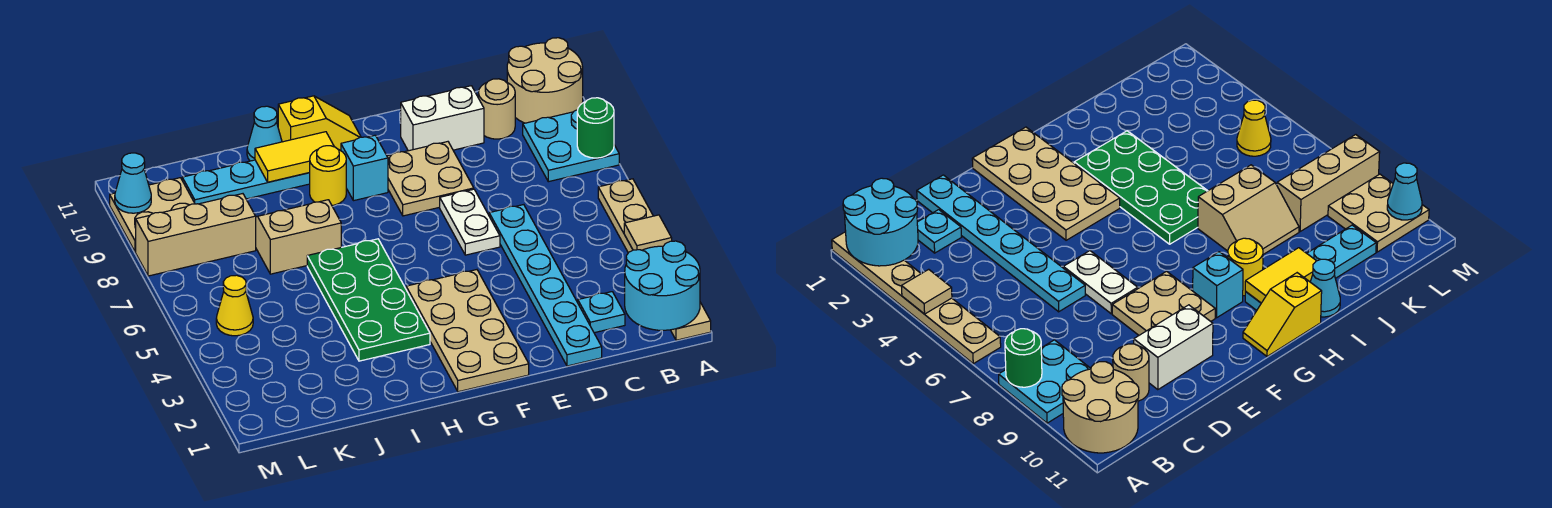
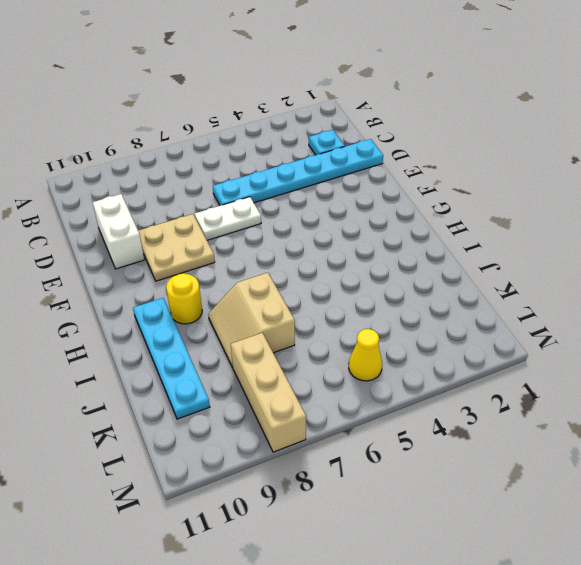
none -> tan 1x6 plate [598,179,711,340]
none -> cyan 2x2 plate [523,110,619,182]
none -> tan 2x2 round brick [507,38,583,123]

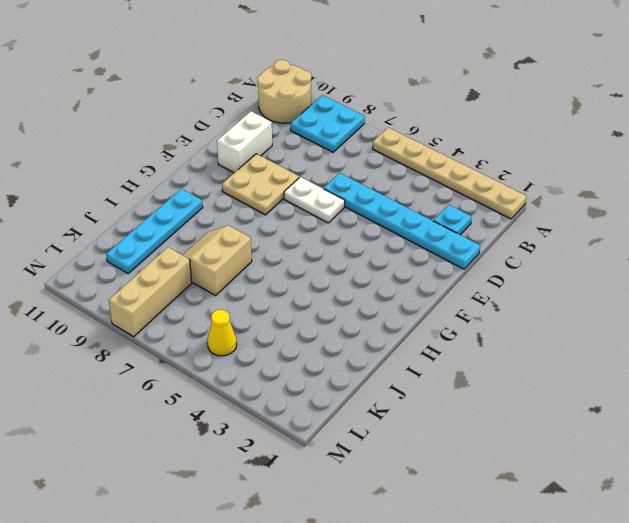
none -> tan 1x1 round brick [478,79,515,139]
none -> tan 2x4 plate [406,270,529,392]
none -> cyan 1x1 brick [341,135,388,201]

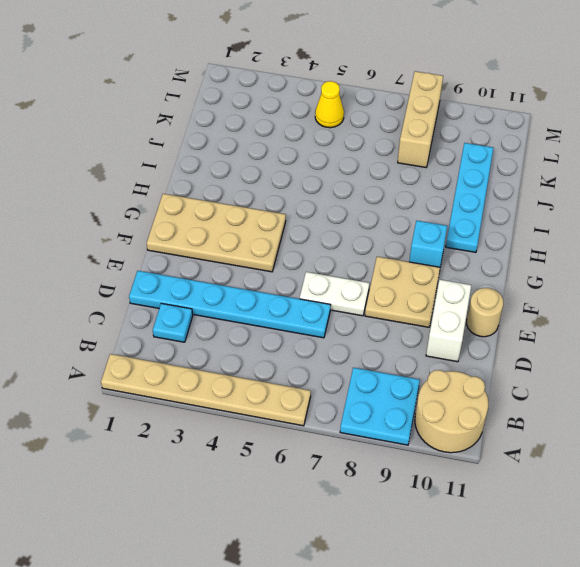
tan 1x1 round brick [467,288,503,337] -> tan 1x1 round brick moved to [478,79,515,139]
none -> yellow 1x2 slope [278,96,361,150]
none -> green 2x4 plate [307,239,430,361]
none -> yellow 1x1 round brick [309,146,346,205]

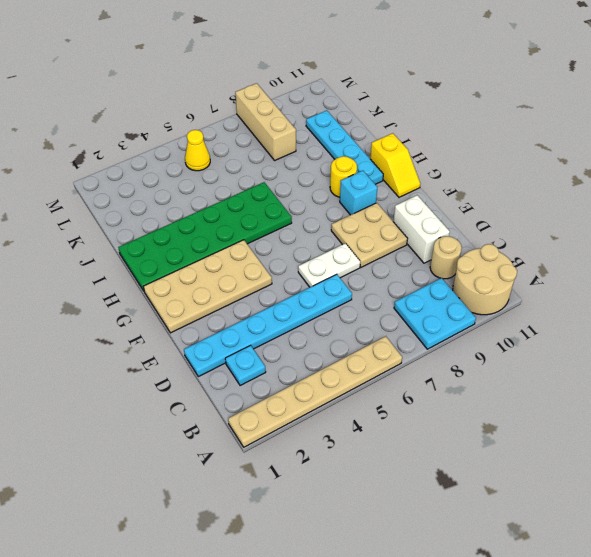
green 2x6 plate [118,182,292,291] -> green 2x4 plate [307,239,430,361]
none -> tan 2x2 slope [256,200,341,274]
none -> cyan 1x1 cone [247,106,282,161]
none -> tan 2x2 plate [110,178,195,252]

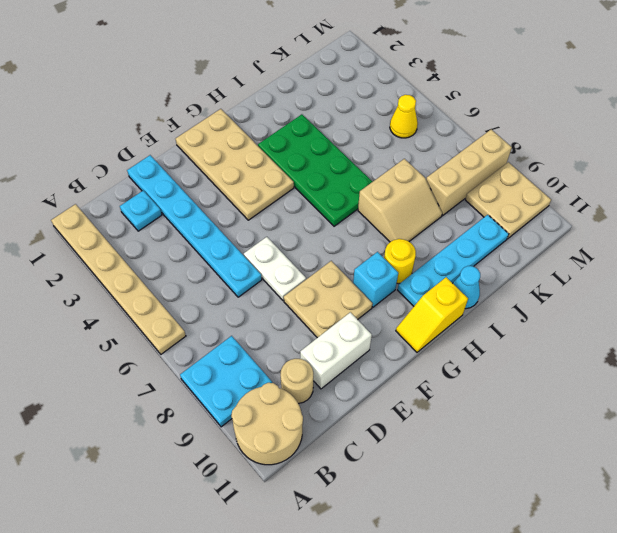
none -> cyan 2x2 round brick [625,241,700,330]
none -> tan 1x1 tile [624,215,672,250]
none -> green 1x1 round brick [577,98,614,158]

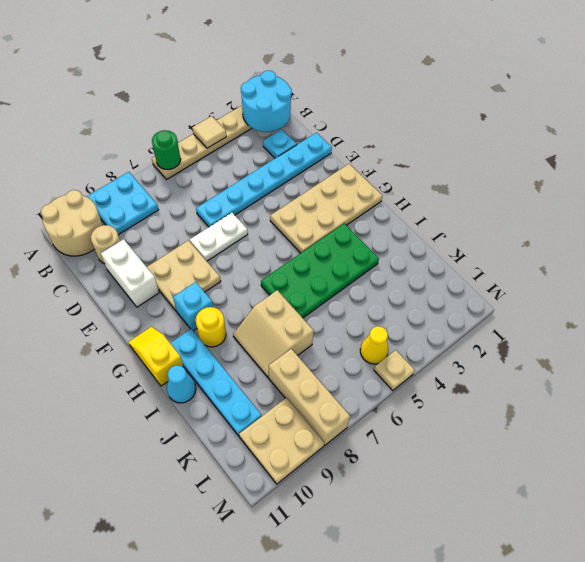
green 1x1 round brick [152,130,181,169] -> green 1x1 round brick moved to [577,98,614,158]
tan 1x1 plate [374,350,415,391] -> none
none -> yellow 1x2 tile [255,132,334,182]
none -> cyan 1x1 cone [115,153,151,213]

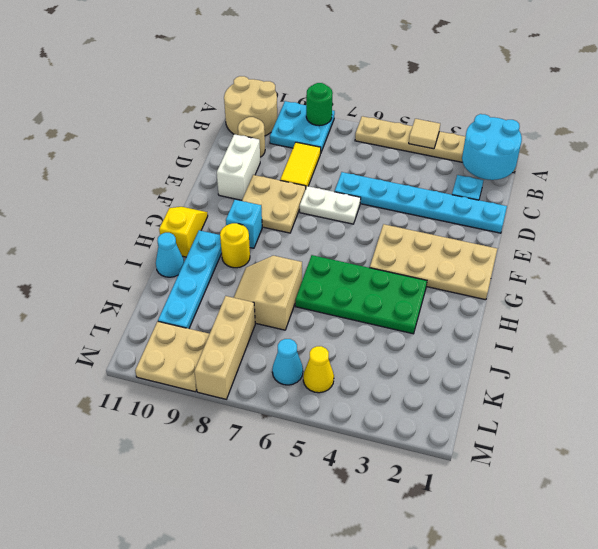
yellow 1x2 tile [280,142,321,187] -> yellow 1x2 tile moved to [255,132,334,182]
cyan 1x1 cone [272,339,303,385] -> cyan 1x1 cone moved to [115,153,151,213]

